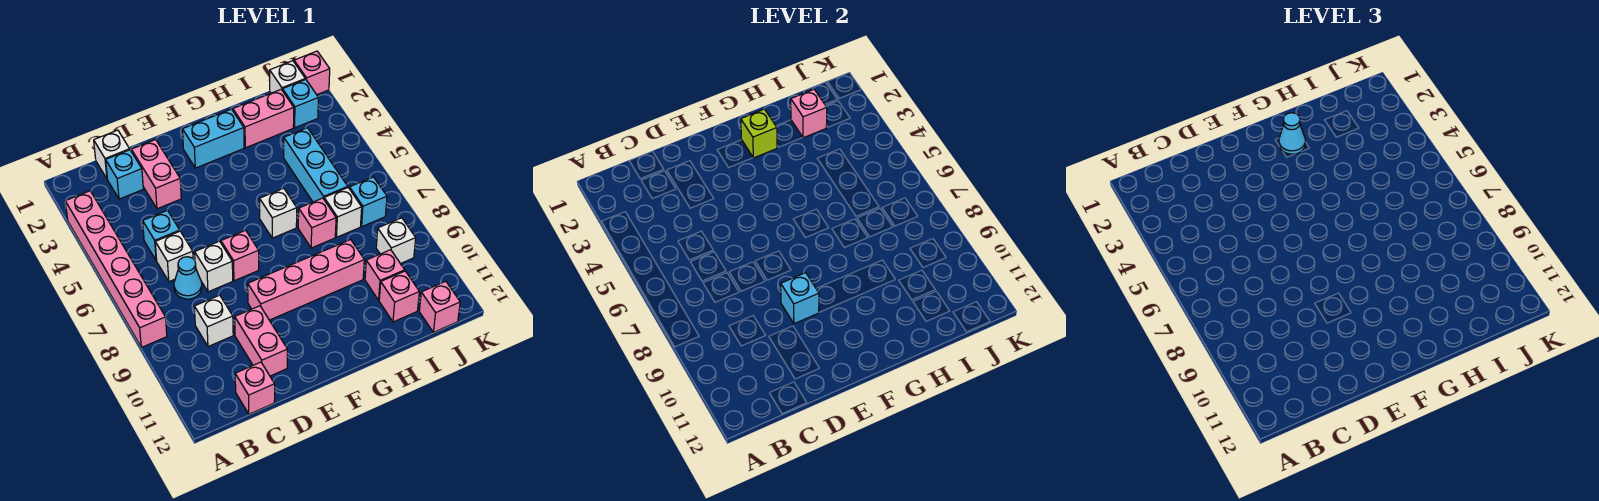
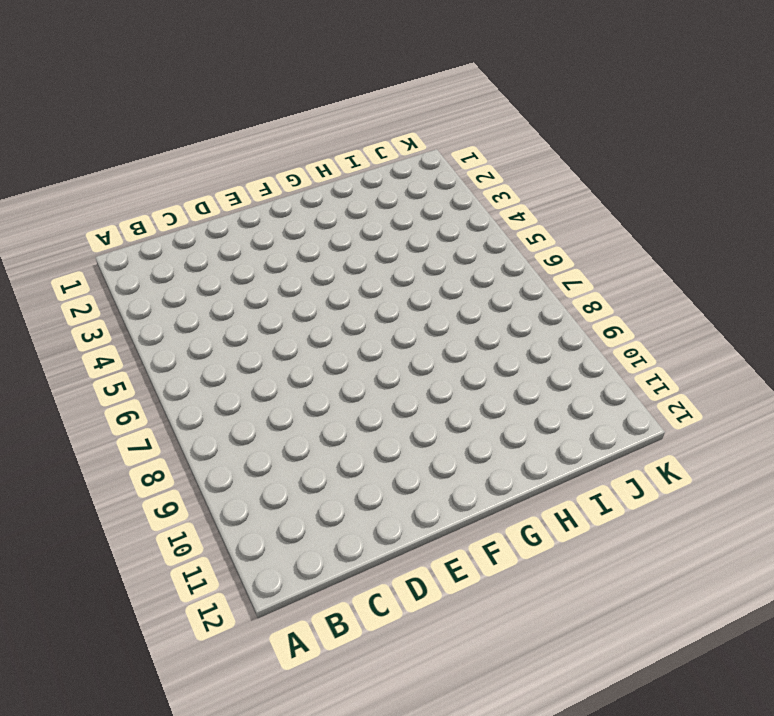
none -> pink 1x6 brick [65,191,167,347]
none -> white 1x1 brick [94,130,130,178]
none -> cyan 1x1 brick [106,150,143,199]
none -> cyan 1x1 brick [143,210,180,261]

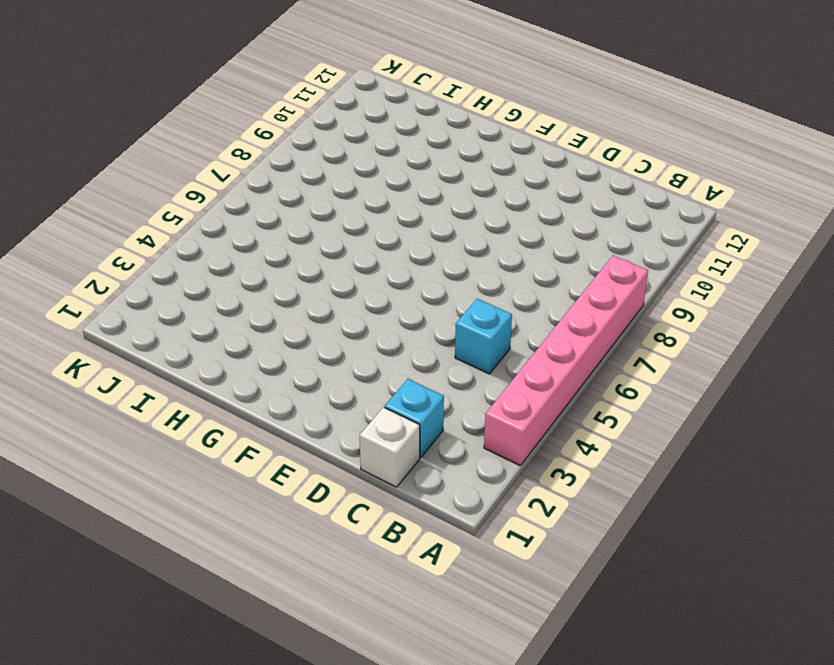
none -> white 1x1 brick [155,231,193,281]
none -> cyan 1x1 cone [174,257,202,299]
none -> white 1x1 brick [194,295,233,346]
none -> pink 1x1 brick [235,362,275,414]

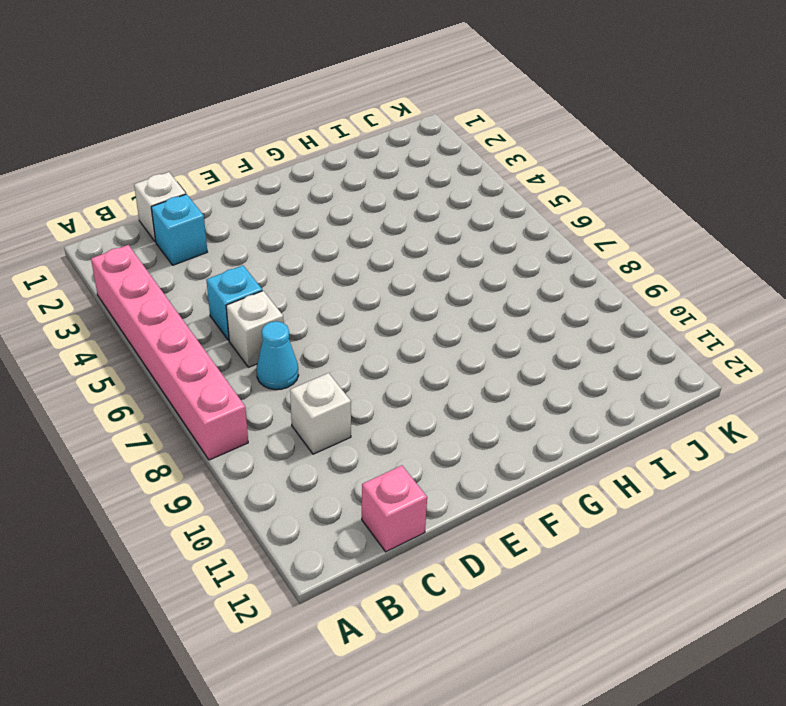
none -> pink 1x2 brick [131,140,181,209]
none -> white 1x1 brick [195,241,233,292]
none -> pink 1x2 brick [235,306,287,376]
none -> pink 1x1 brick [221,230,259,281]

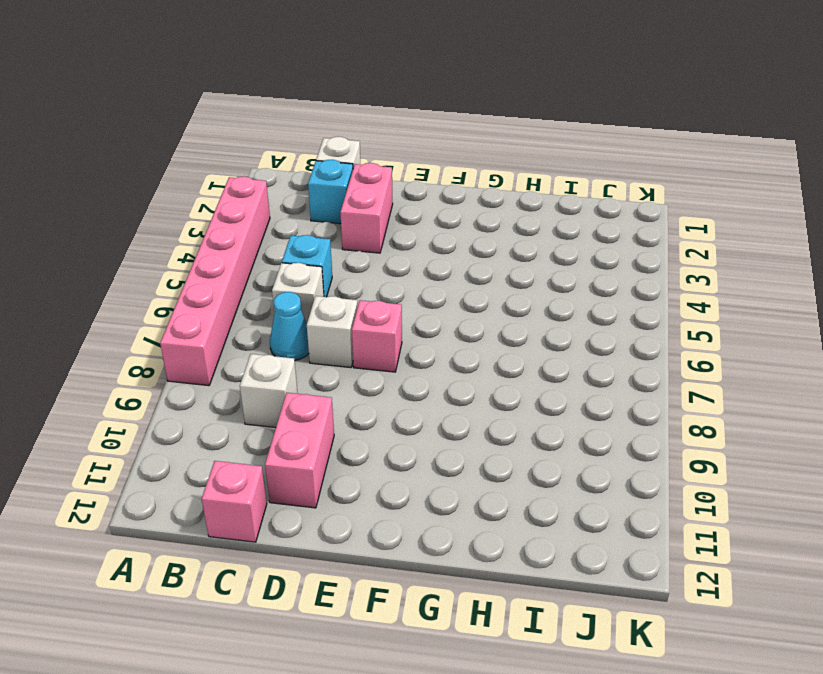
none -> pink 1x4 brick [248,240,364,320]
none -> cyan 1x2 brick [183,109,244,168]
none -> white 1x1 brick [260,188,297,238]
none -> pink 1x2 brick [233,90,294,148]

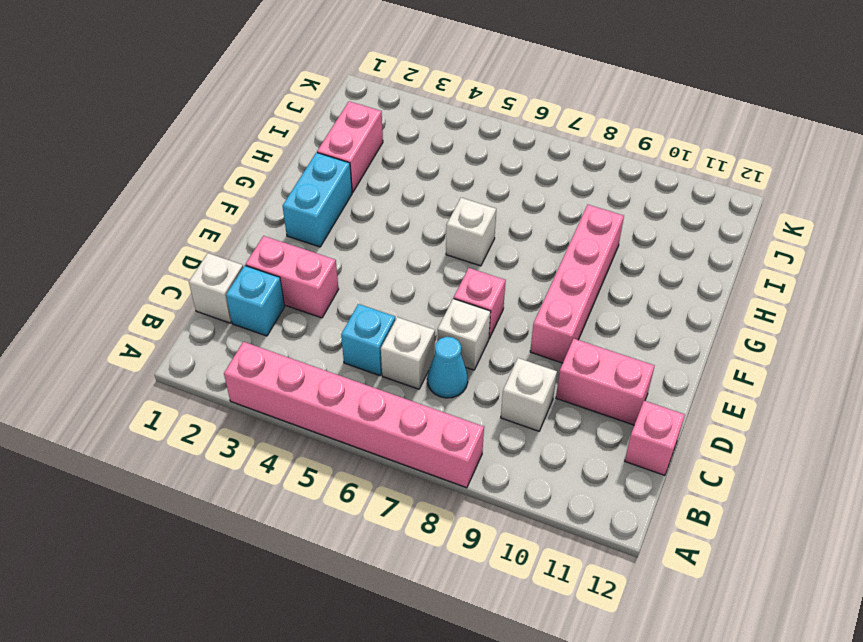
none -> pink 1x1 brick [298,198,336,248]
none -> cyan 1x3 brick [284,128,348,202]
none -> white 1x1 brick [324,188,362,237]
none -> pink 1x1 brick [365,250,405,300]

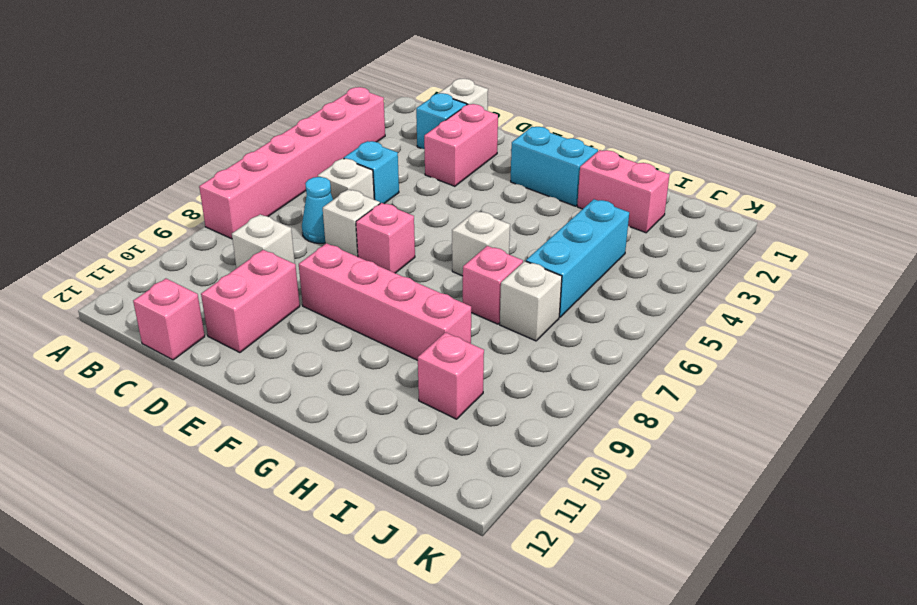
none -> pink 1x1 brick [379,271,419,322]
none -> white 1x1 brick [270,61,305,93]
none -> cyan 1x1 brick [283,79,318,128]
none -> cyan 1x1 brick [350,177,387,226]

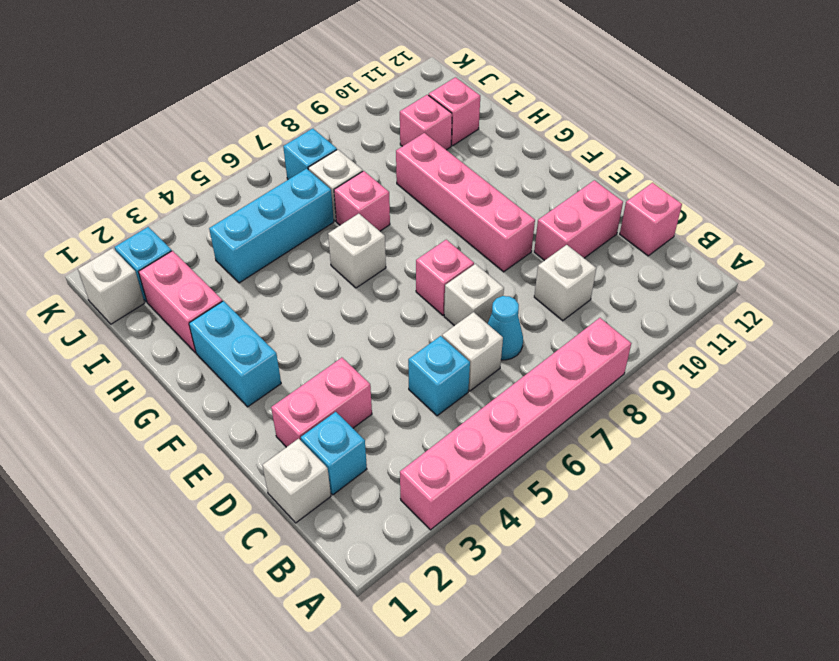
none -> white 1x1 brick [376,218,416,264]
none -> pink 1x1 brick [419,281,460,332]
none -> pink 1x1 brick [294,51,330,95]
none -> cyan 1x1 brick [781,273,819,324]

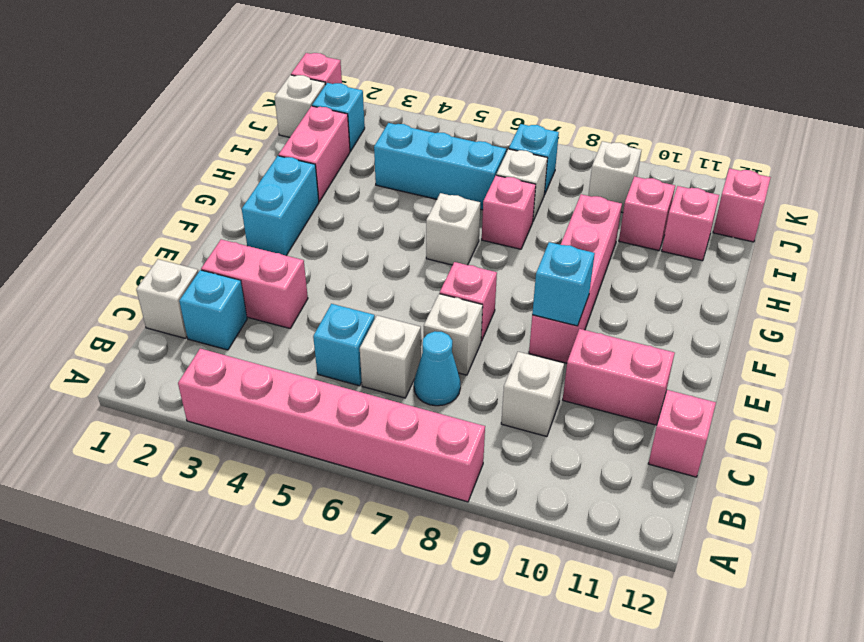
none -> lime 1x1 brick [741,109,777,158]
none -> pink 1x1 brick [791,90,827,138]
none -> cyan 1x1 cone [1279,113,1305,154]

